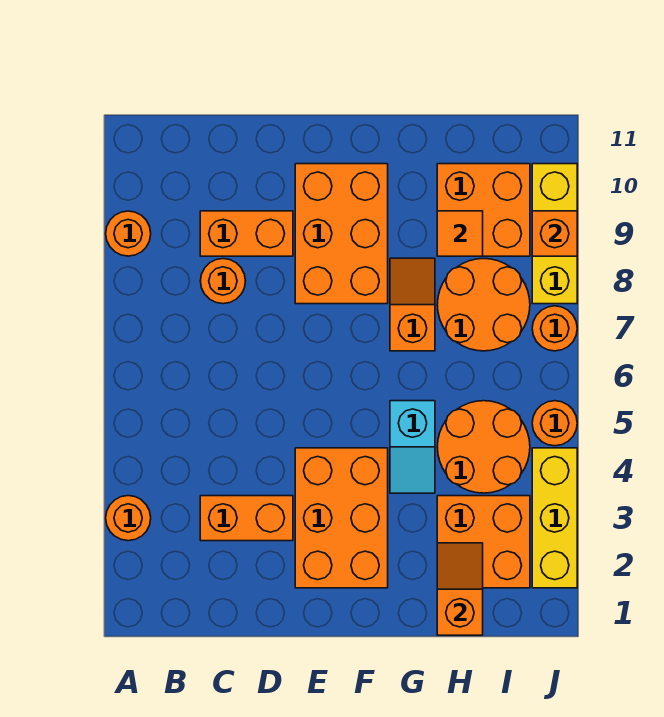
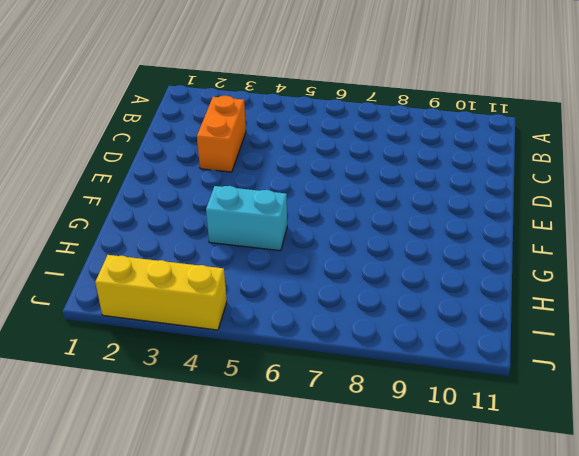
cyan 1x2 brick [206,186,287,251] -> cyan 1x2 slope [390,401,435,493]
none -> orange 1x1 round brick [106,496,151,541]
none -> orange 1x1 round brick [106,211,151,256]
none -> orange 1x1 round brick [200,259,245,304]

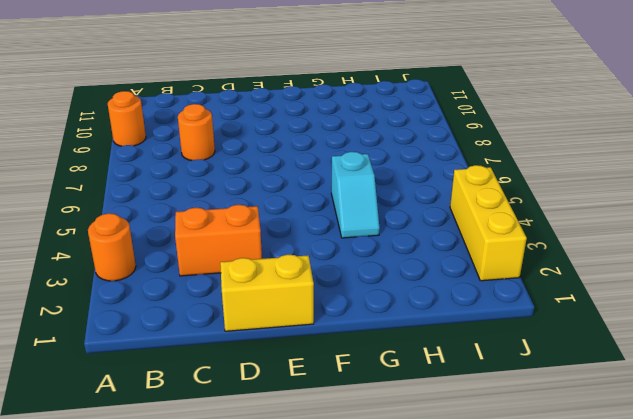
yellow 1x2 brick [220,255,314,331] -> none
none -> orange 1x2 brick [200,211,293,256]
none -> orange 2x3 brick [295,448,388,588]
none -> orange 2x3 brick [295,164,388,304]

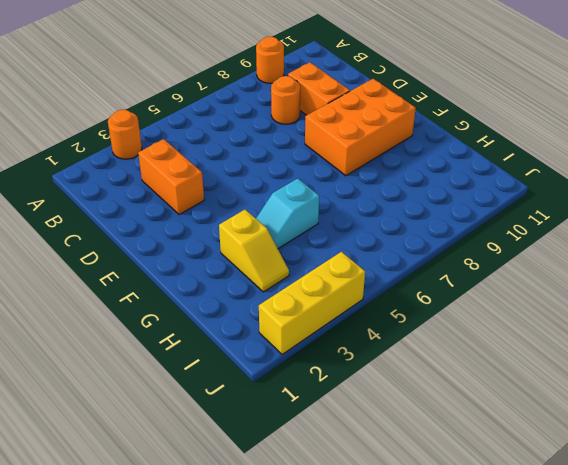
yellow 1x2 slope [219,210,289,292] -> orange 2x2 brick [437,496,530,588]
none -> orange 2x3 brick [295,448,388,588]
none -> orange 1x2 slope [390,258,435,351]
none -> orange 2x2 round brick [437,401,530,493]

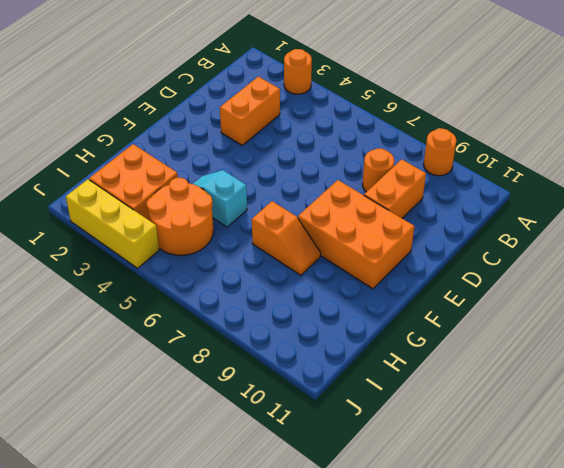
none -> orange 2x3 brick [295,448,388,588]
none -> orange 2x2 round brick [437,259,530,351]
none -> orange 2x2 brick [437,164,530,256]

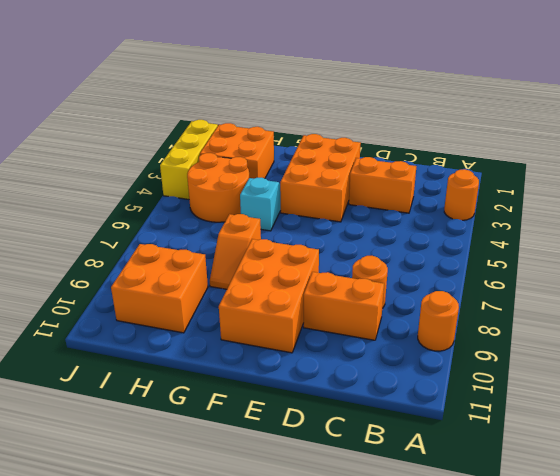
none -> orange 2x2 round brick [437,259,530,351]
none -> orange 1x1 round brick [532,401,577,446]
none -> orange 1x1 round brick [532,306,577,351]

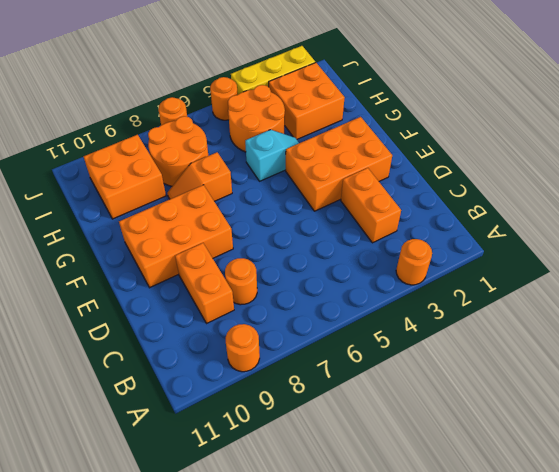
none -> yellow 1x3 brick [532,164,577,304]
none -> orange 1x2 slope [437,543,483,635]
none -> orange 1x1 tile [437,211,483,256]

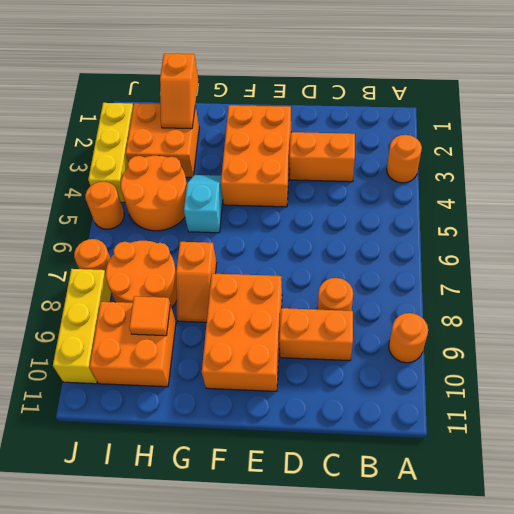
none -> orange 1x1 brick [532,211,577,256]

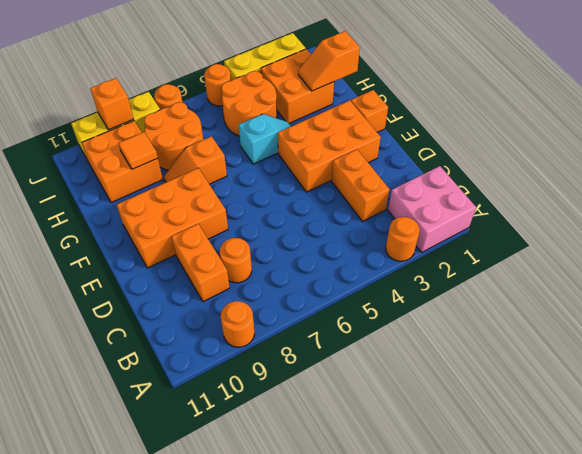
pink 2x2 brick [388,166,476,252] -> none
orange 1x1 brick [351,90,388,132] -> none

